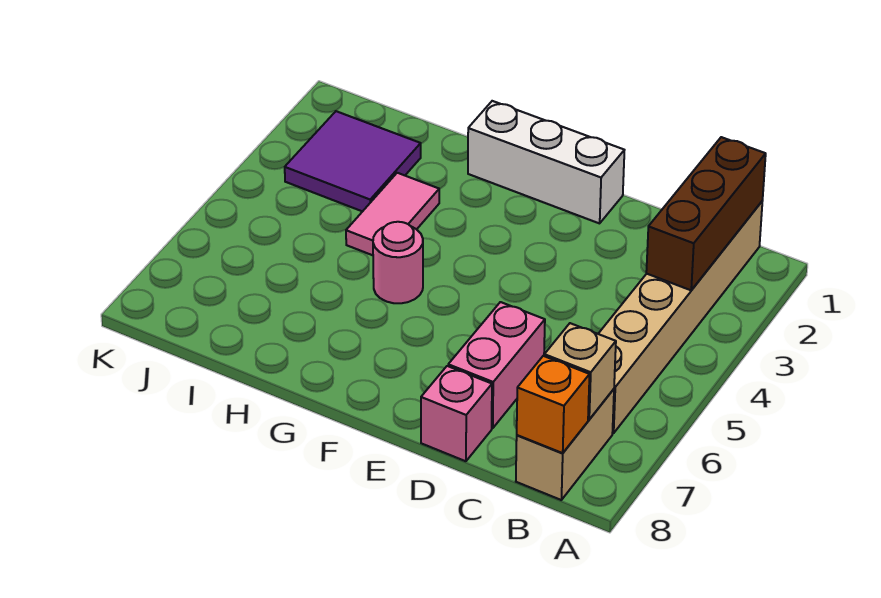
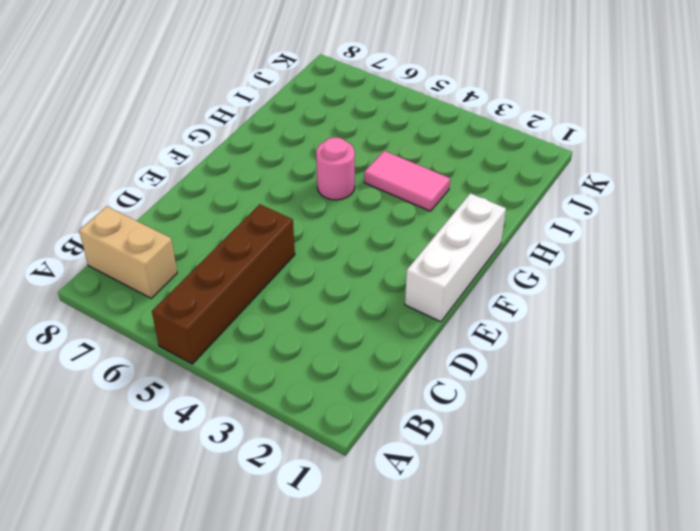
brown 1x4 brick [152,204,295,364] -> tan 1x6 brick [598,202,762,433]
none -> pink 1x2 brick [448,302,545,428]
none -> pink 1x1 brick [421,366,492,461]

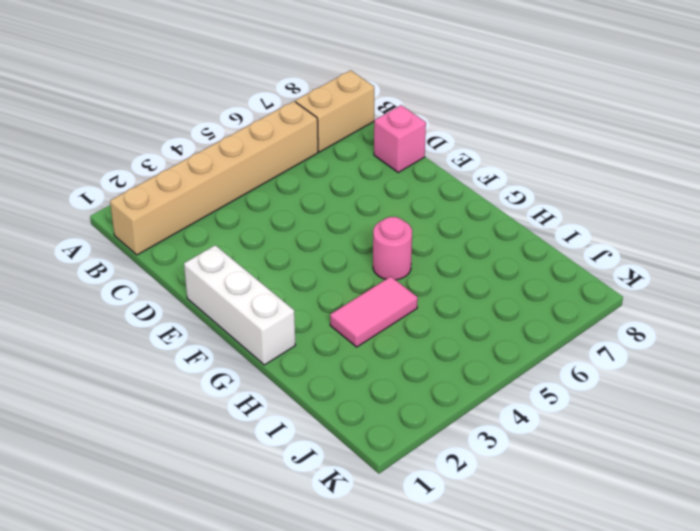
none -> pink 1x2 brick [448,302,545,428]
none -> purple 2x2 tile [285,111,421,212]

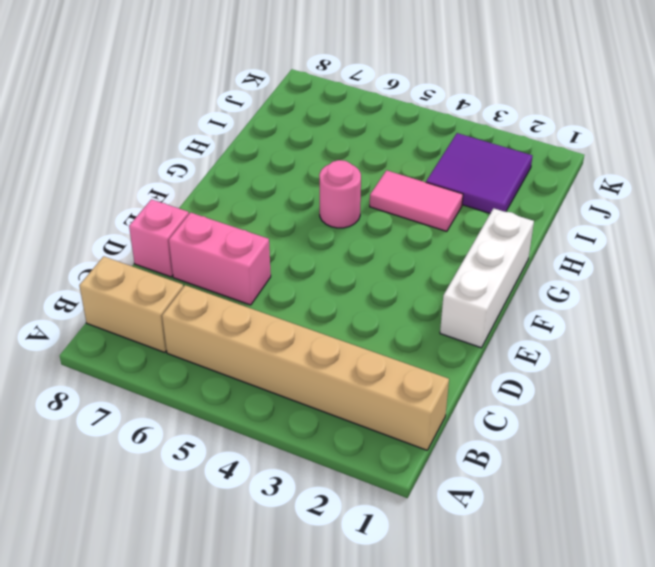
none -> brown 1x3 brick [646,137,766,290]
none -> tan 1x1 brick [544,323,616,419]

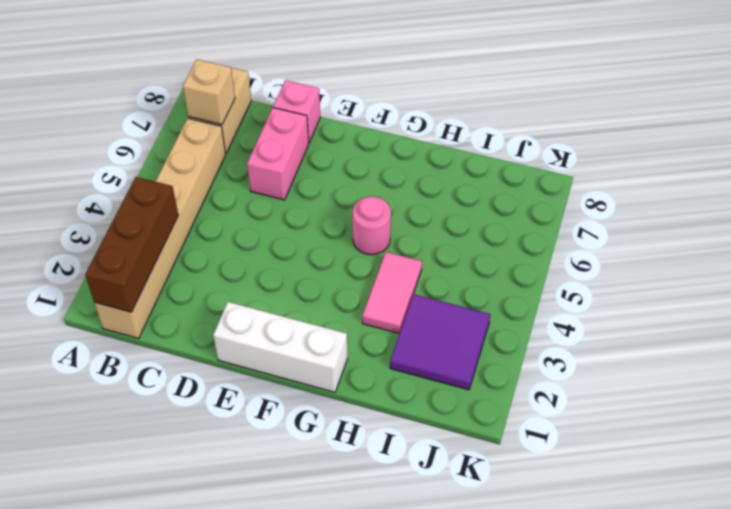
none -> orange 1x1 brick [517,356,590,453]

